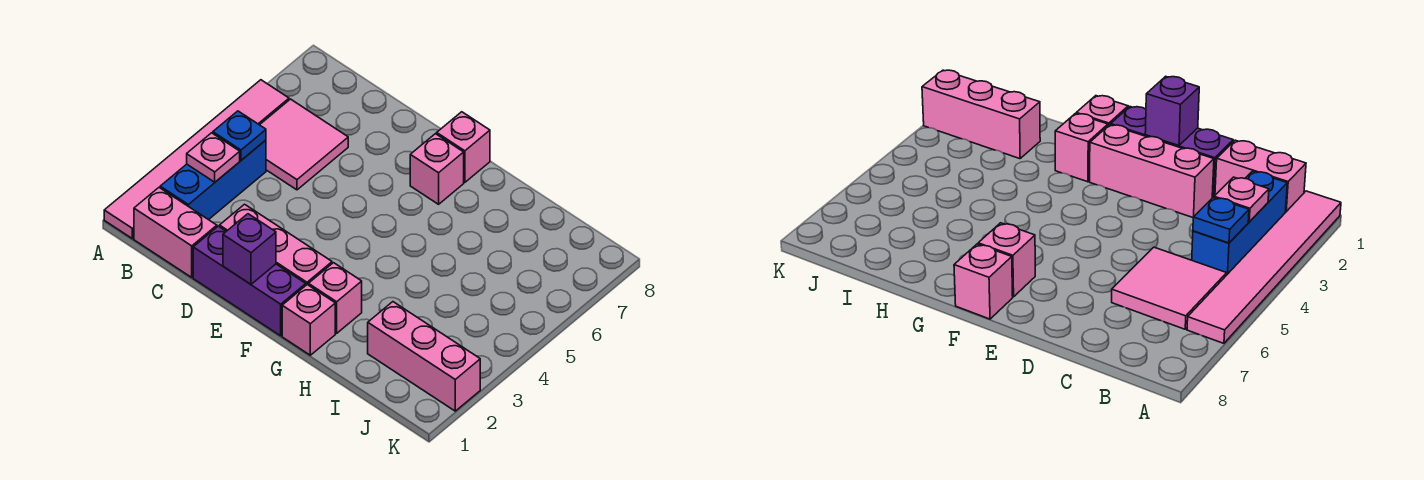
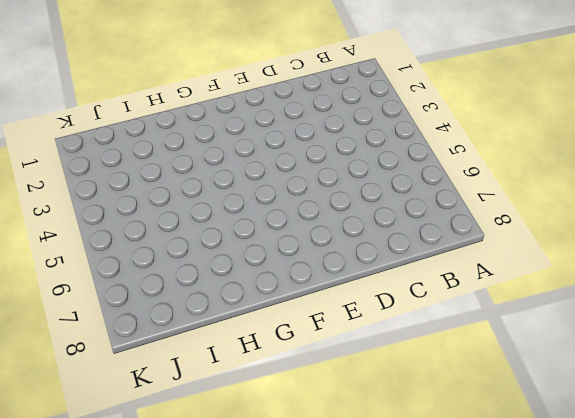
none -> pink 1x6 tile [104,80,289,239]
none -> pink 1x2 brick [134,188,217,277]
none -> blue 1x3 brick [160,140,266,220]

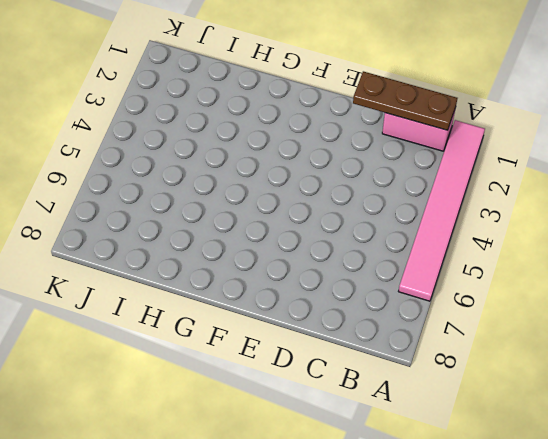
brown 1x3 plate [353,71,457,130] -> none
none -> blue 1x3 brick [160,140,266,220]
none -> pink 2x2 tile [260,99,348,190]
none -> purple 1x3 brick [193,226,306,336]

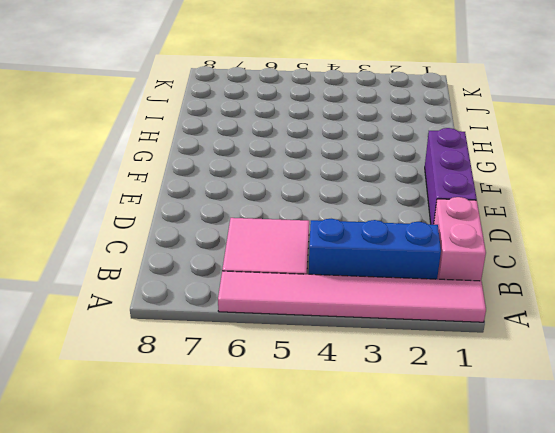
none -> pink 1x3 brick [220,204,332,285]
none -> pink 1x1 brick [410,134,464,204]
none -> pink 1x1 brick [437,112,490,182]

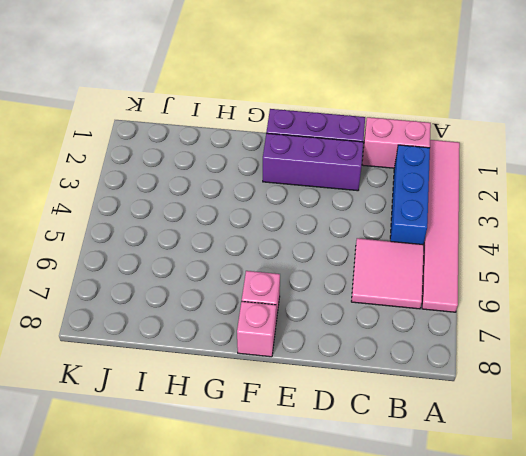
purple 1x3 brick [263,133,363,191] -> pink 1x3 brick [220,204,332,285]
none -> pink 1x1 brick [282,285,335,355]
none -> pink 1x1 brick [309,263,362,333]
none -> pink 1x3 brick [368,302,480,411]

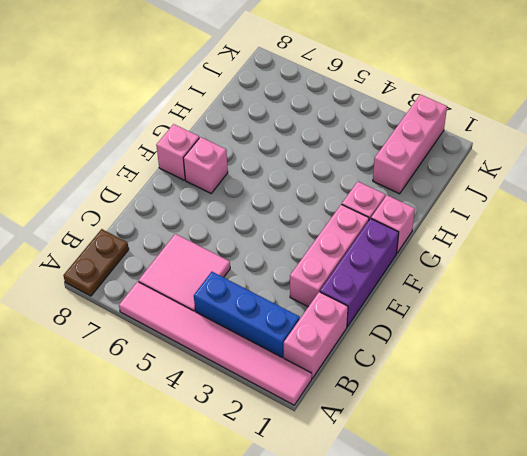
brown 1x2 plate [63,229,129,296] -> none
none -> pink 1x1 plate [187,133,240,182]
none -> blue 1x1 plate [213,111,266,160]
none -> purple 1x1 brick [223,214,276,284]

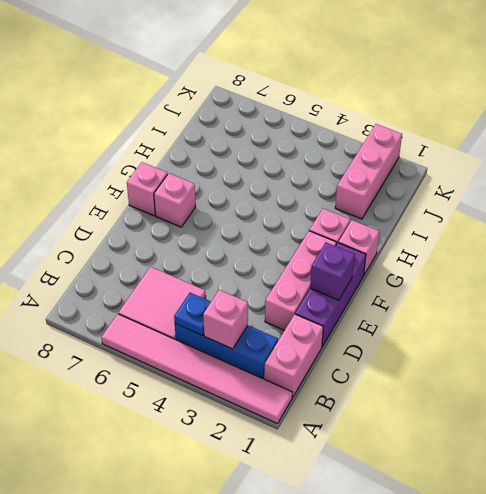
pink 1x1 brick [203,290,248,349] -> pink 1x1 plate [187,133,240,182]

